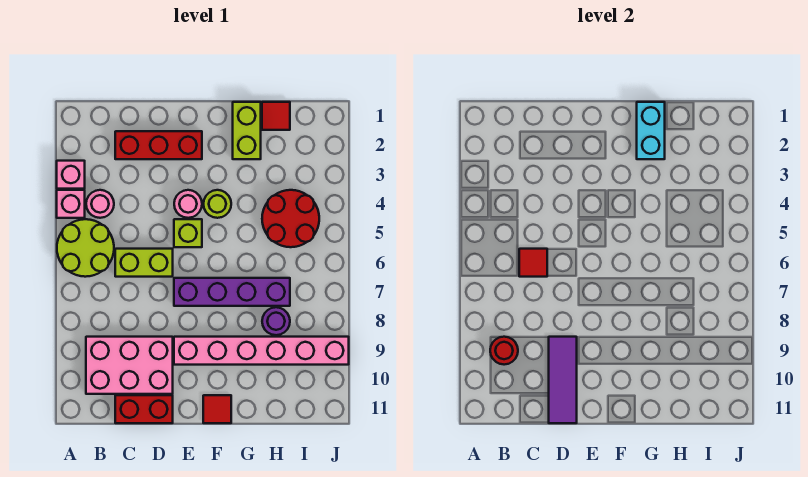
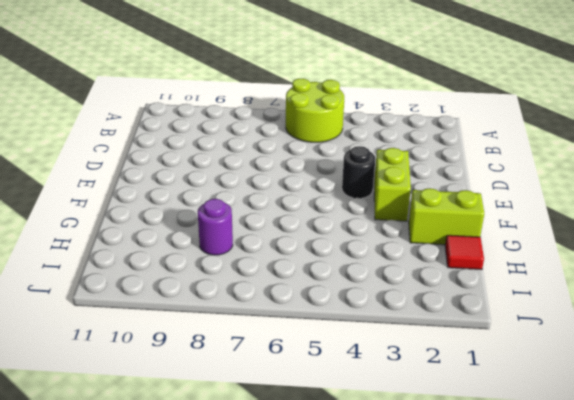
lime 1x2 brick [374,148,411,221] -> lime 1x2 brick moved to [115,249,173,277]
black 1x1 round brick [342,146,375,198] -> pink 1x1 round brick [174,190,202,218]
none -> pink 1x1 brick [57,161,85,189]
none -> pink 1x1 brick [57,190,85,218]
none -> pink 1x1 round brick [86,190,114,218]

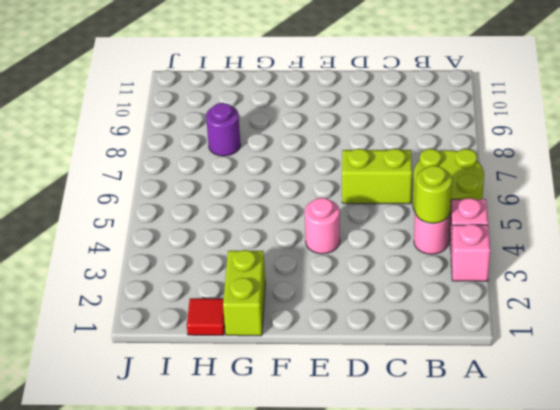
lime 1x1 round brick [415,166,452,223] -> lime 1x1 round brick moved to [204,190,231,218]
none -> pink 2x3 brick [86,337,173,394]
none -> red 1x3 brick [115,131,202,159]
none -> red 1x2 brick [115,395,173,423]

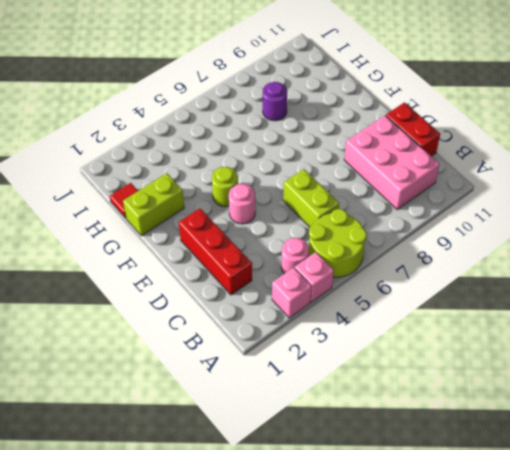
none -> lime 1x1 brick [174,219,202,247]
none -> purple 1x4 brick [174,278,290,306]
none -> pink 1x6 brick [174,337,349,365]

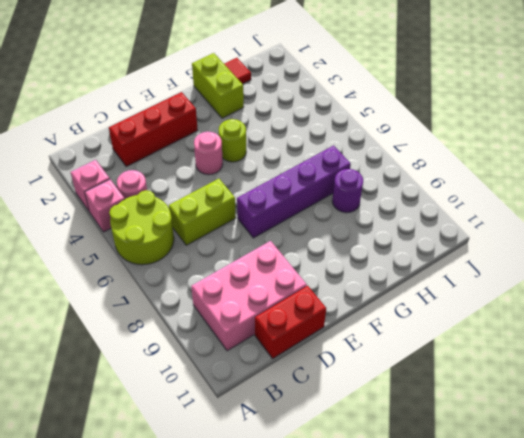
none -> lime 1x1 brick [174,219,202,247]
none -> pink 1x6 brick [174,337,349,365]
none -> red 1x1 tile [203,395,231,423]

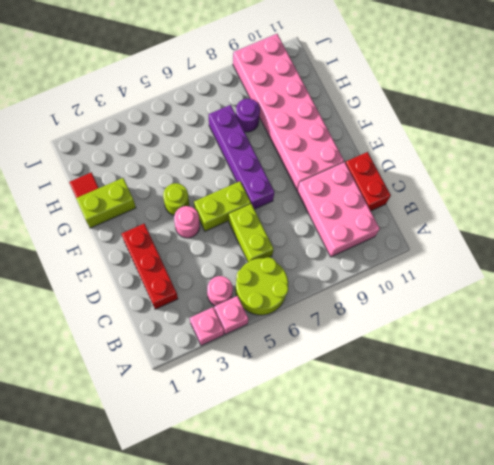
lime 1x2 brick [194,181,251,231] -> lime 1x1 brick [174,219,202,247]
pink 2x6 brick [233,34,344,190] -> pink 1x6 brick [174,337,349,365]
none -> red 1x1 tile [203,395,231,423]
none -> red 2x2 round brick [262,190,319,247]
none -> red 1x1 round brick [490,337,518,365]

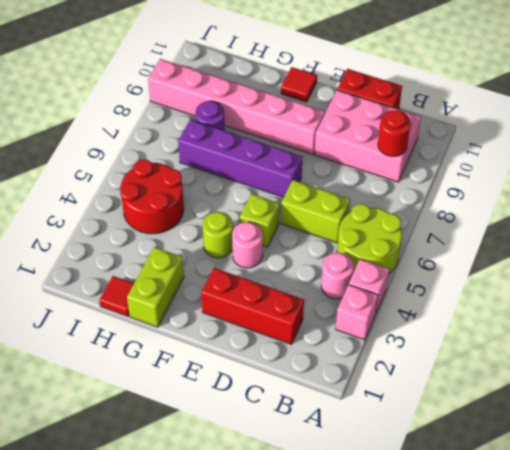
none -> red 1x1 tile [519,249,547,277]
none -> purple 1x3 tile [549,337,577,423]
none -> cyan 1x2 brick [637,102,665,159]

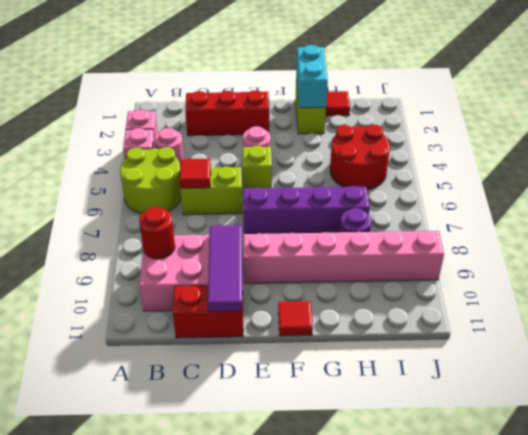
none -> lime 1x1 round brick [204,190,231,218]

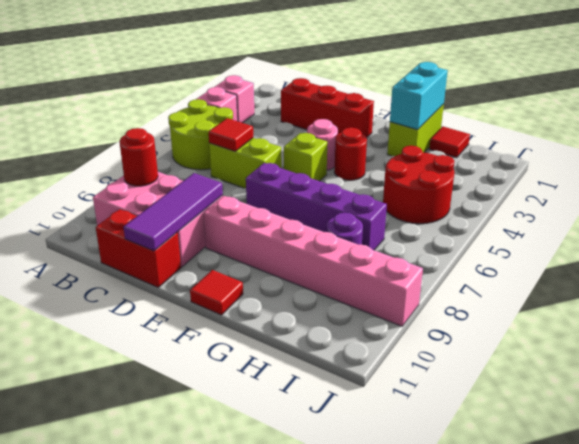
red 1x1 round brick [334,128,367,180] -> lime 1x1 round brick [204,190,231,218]
none -> pink 1x1 round brick [86,190,114,218]

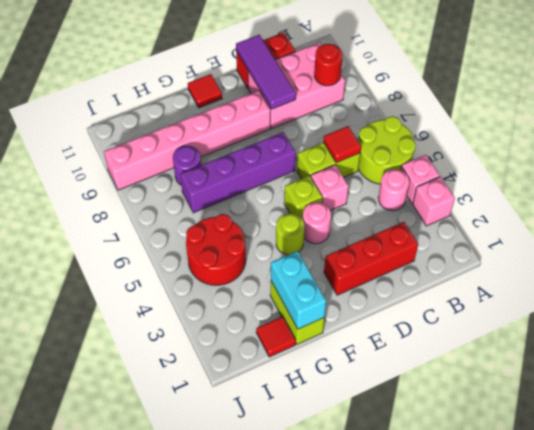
pink 1x1 brick [311,165,349,211] -> none

